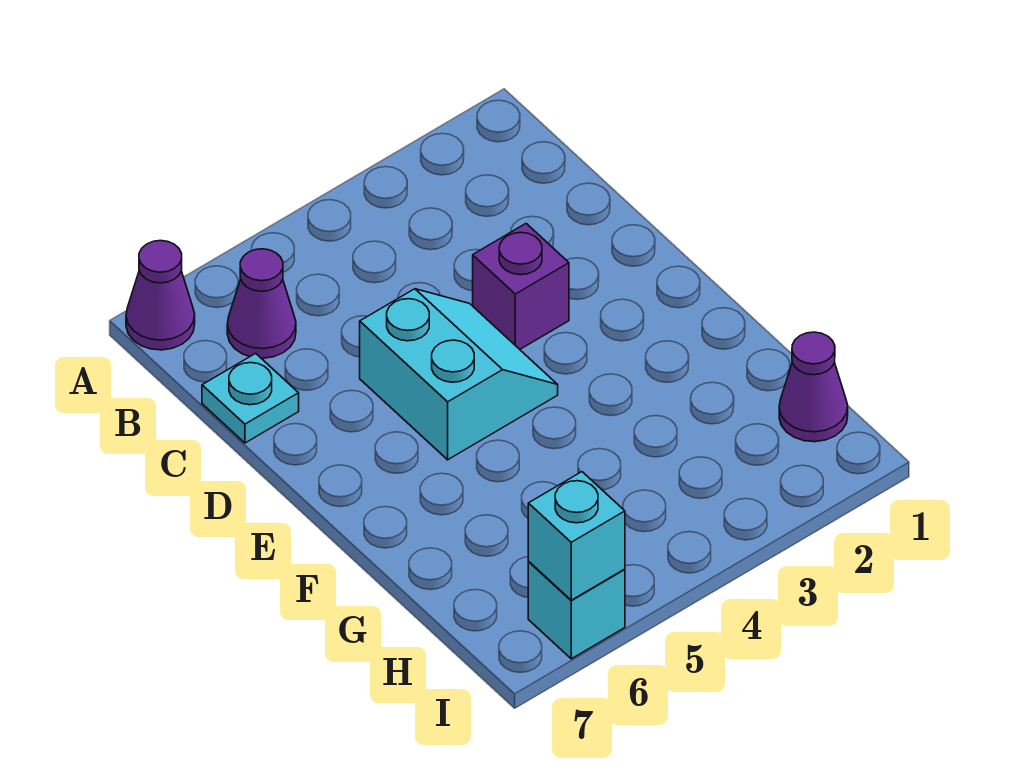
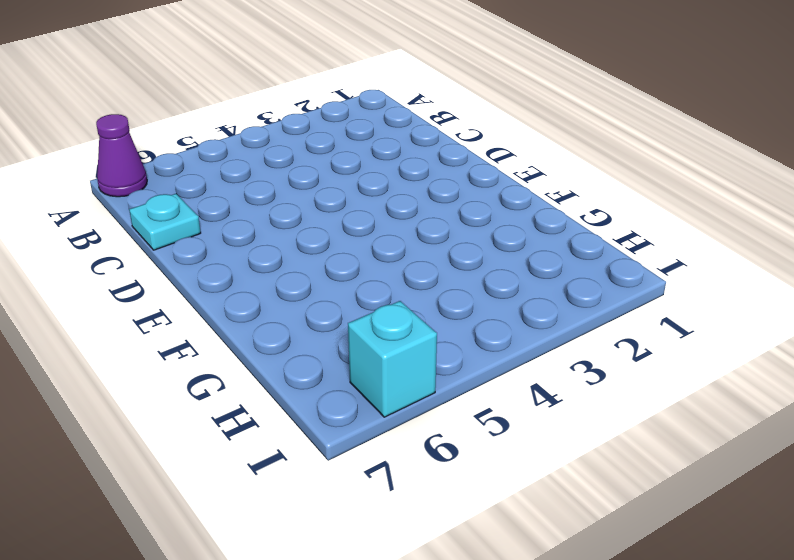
none -> purple 1x1 cone [227,249,296,358]
none -> purple 1x1 brick [473,224,569,349]

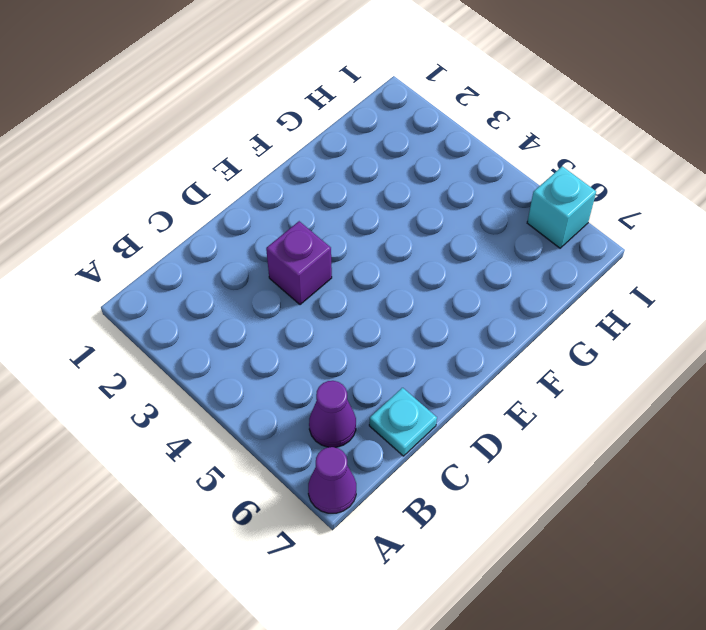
none -> cyan 2x2 slope [360,289,558,460]
none -> purple 1x1 cone [779,332,848,442]

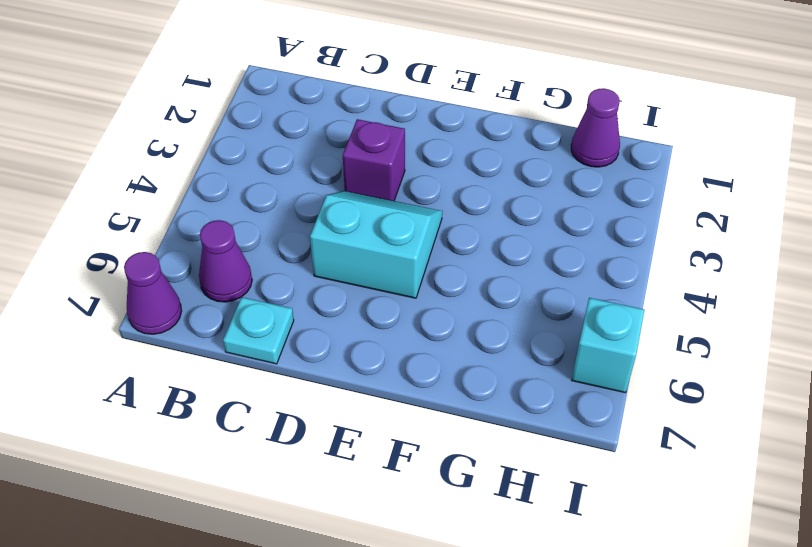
none -> cyan 1x1 brick [528,472,625,600]

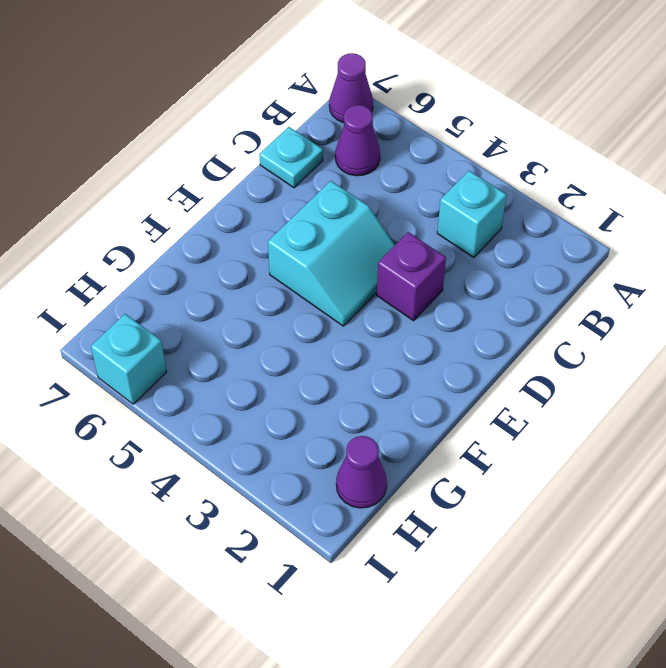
cyan 1x1 brick [437,171,506,257] -> cyan 1x1 brick moved to [528,472,625,600]

